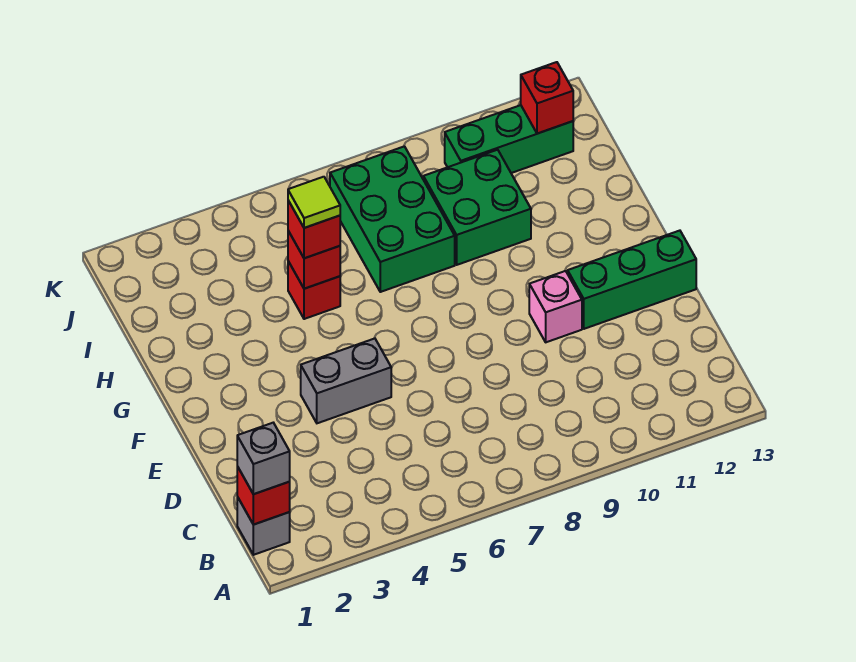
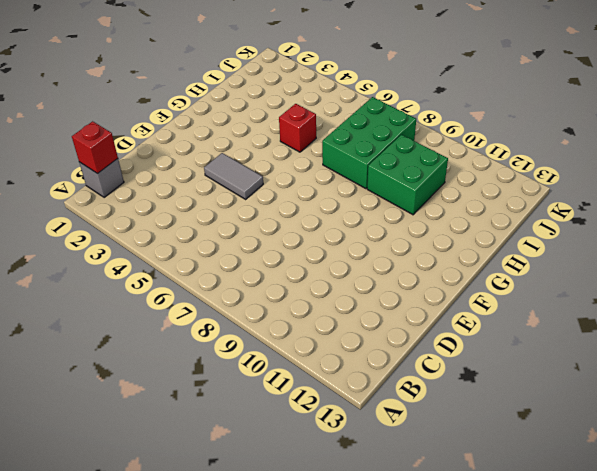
grey 1x2 tile [204,153,263,199] -> grey 1x2 brick [301,339,391,423]
none -> pink 1x1 brick [529,271,582,342]
none -> green 1x3 brick [568,231,696,329]
none -> green 1x3 brick [445,105,573,173]

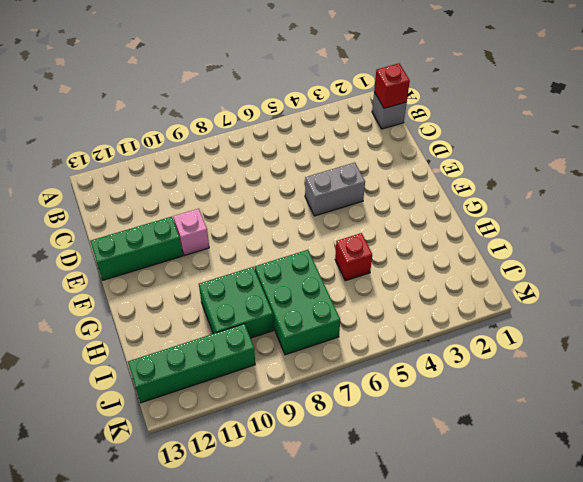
green 1x4 brick [128,324,255,403] -> green 1x3 brick [445,105,573,173]
none -> red 1x1 brick [288,231,340,289]
none -> red 1x1 brick [521,62,573,134]
none -> grey 1x1 brick [237,423,290,494]

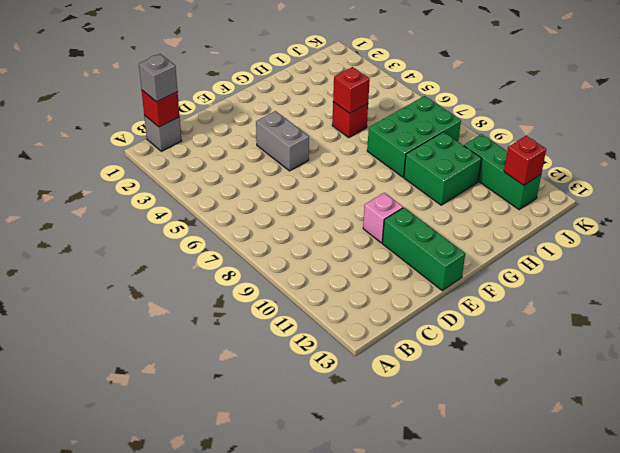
none -> red 1x1 brick [288,201,340,258]
none -> lime 1x1 tile [288,177,340,228]

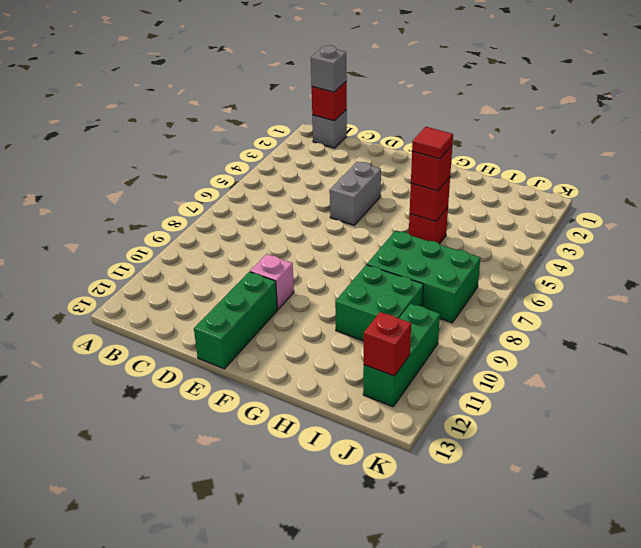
red 1x1 tile [412,127,453,159] -> lime 1x1 tile [288,177,340,228]

